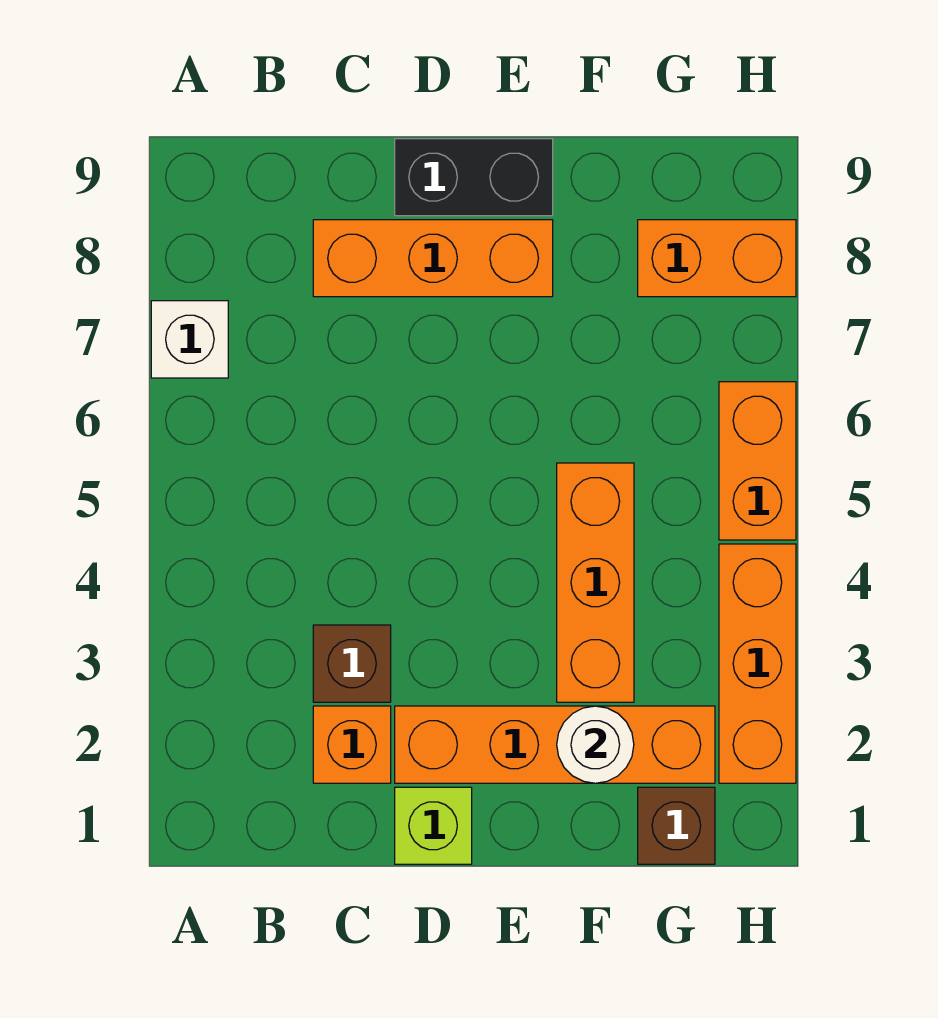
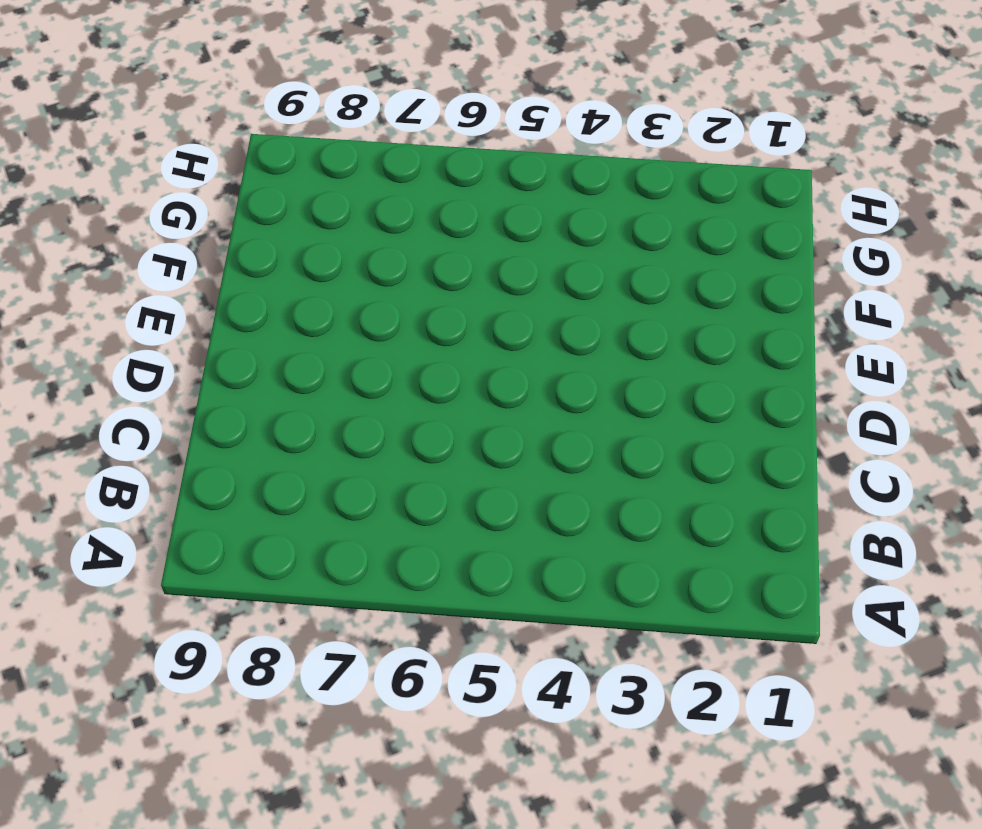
none -> white 1x1 brick [151,301,228,378]
none -> orange 1x1 brick [313,706,391,783]
none -> brown 1x1 brick [313,625,391,702]

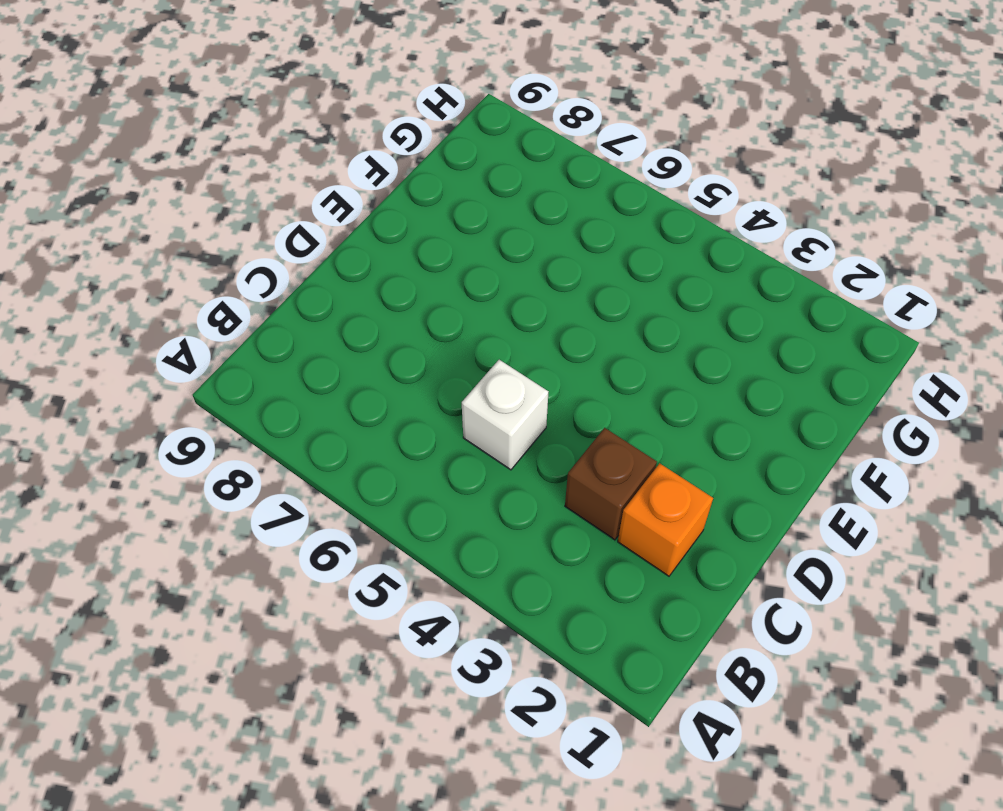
white 1x1 brick [462,360,548,470] -> white 1x1 brick moved to [151,301,228,378]
none -> orange 1x3 brick [313,220,553,297]
none -> lime 1x1 brick [395,787,472,864]
none -> orange 1x4 brick [395,706,715,783]

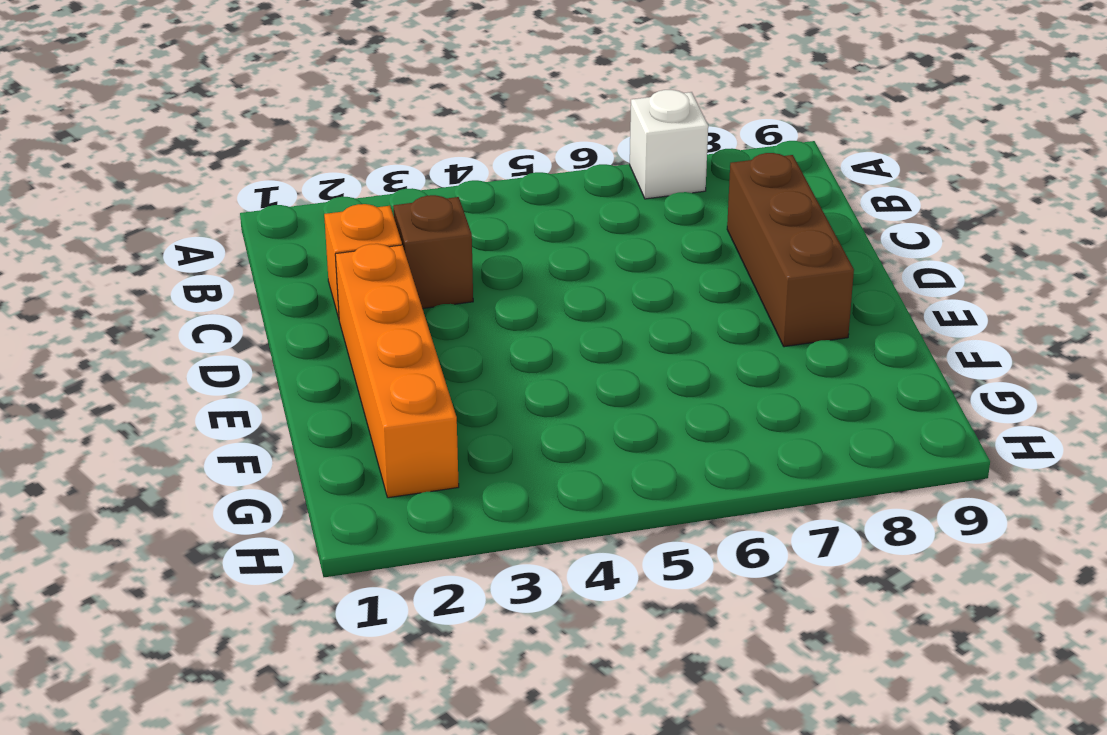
brown 1x3 brick [727,153,854,347] -> orange 1x3 brick [313,220,553,297]
none -> lime 1x1 brick [395,787,472,864]
none -> black 1x2 brick [395,139,553,216]
none -> orange 1x3 brick [557,463,634,702]

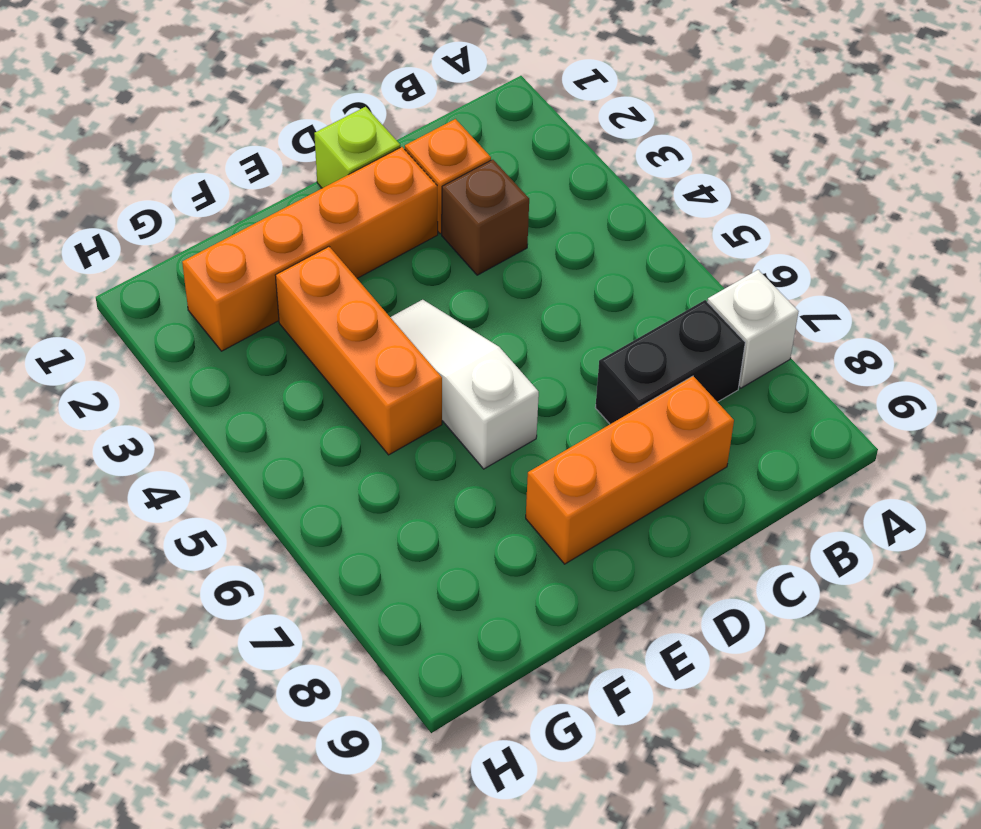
black 1x2 brick [595,300,745,424] -> black 1x2 brick moved to [395,139,553,216]
white 1x3 slope [390,300,539,469] -> none
none -> brown 1x1 brick [638,787,715,864]
none -> orange 1x2 brick [638,220,796,297]
none -> orange 1x3 brick [719,544,796,783]

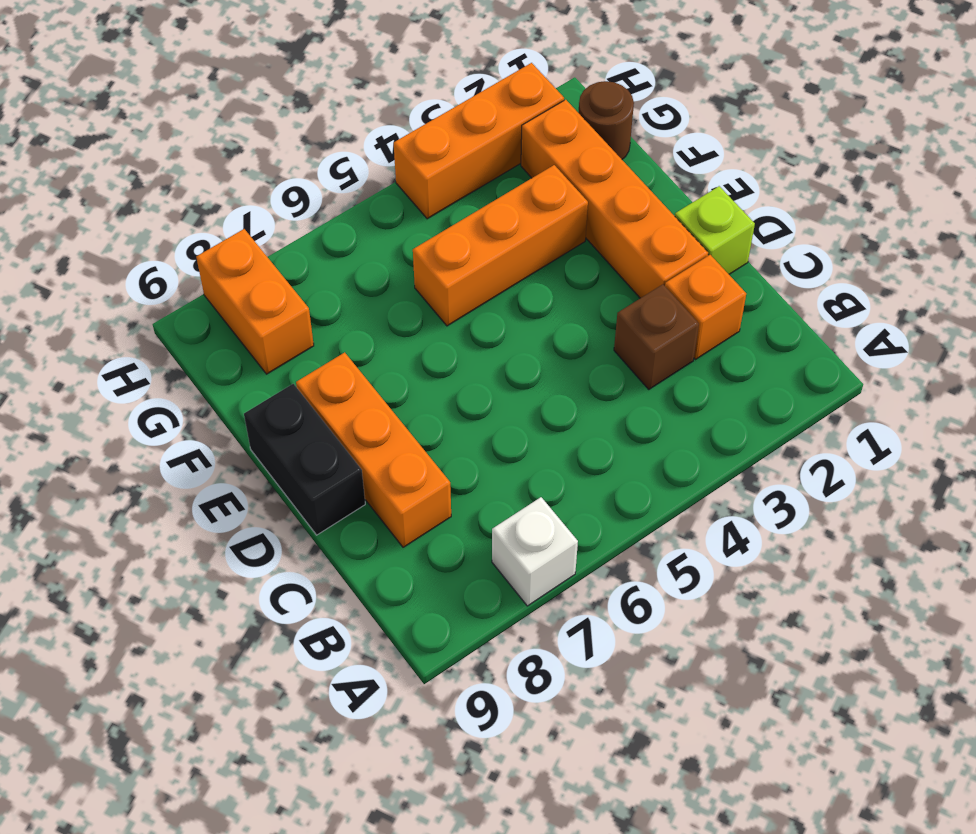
brown 1x1 round brick [578,81,634,159] -> brown 1x1 brick [638,787,715,864]
none -> orange 1x2 brick [719,382,796,540]
none -> white 1x1 round brick [557,706,634,783]

